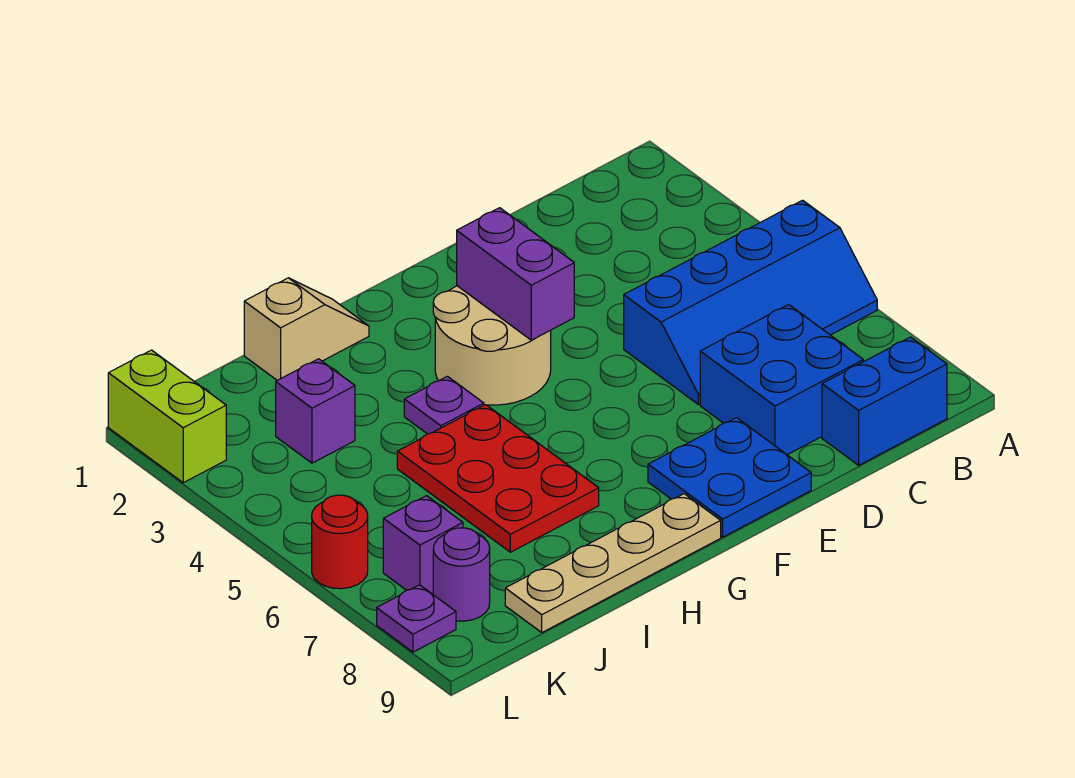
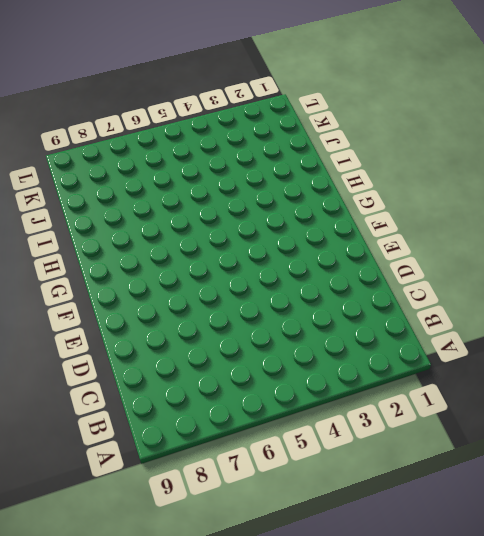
none -> blue 2x4 slope [624,200,877,405]
none -> blue 1x2 brick [822,337,947,465]
none -> blue 2x2 brick [700,305,863,455]

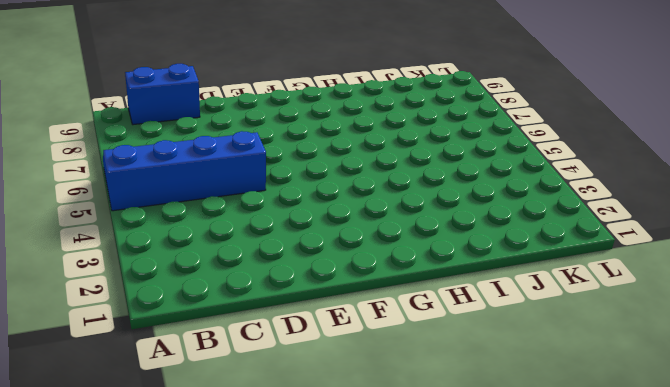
none -> blue 2x2 brick [700,305,863,455]
none -> blue 2x2 plate [648,418,811,537]
none -> tan 2x2 round brick [433,286,551,405]

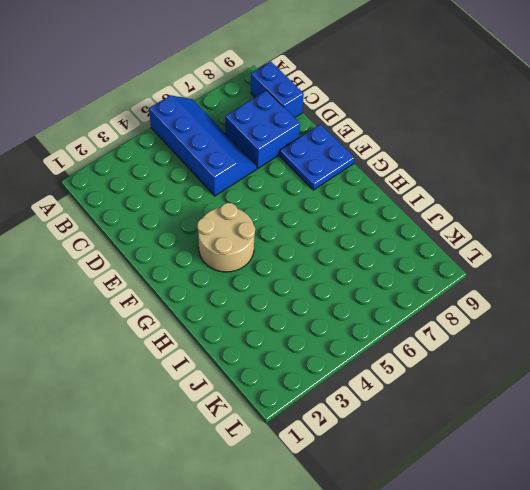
none -> tan 1x4 plate [505,494,721,632]
none -> tan 1x2 slope [244,278,369,380]
none -> purple 1x1 plate [404,376,484,434]

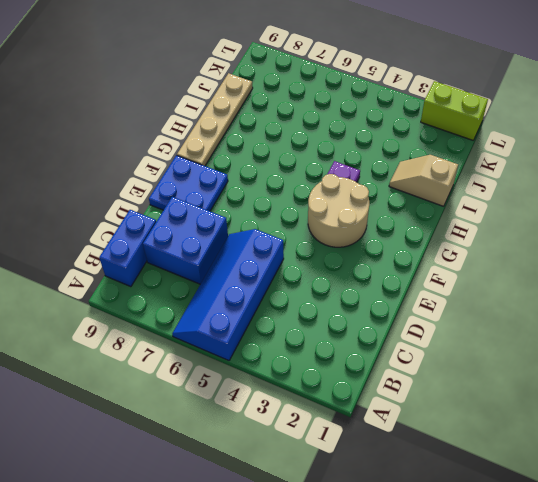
tan 1x2 slope [389,155,458,206] -> tan 1x2 slope turned to [244,278,369,380]
none -> red 2x3 plate [397,405,599,552]
none -> purple 1x1 brick [276,359,355,463]
none -> purple 1x1 brick [383,496,463,594]

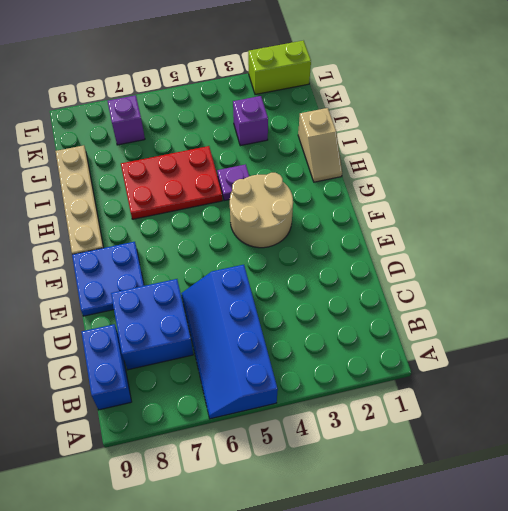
none -> purple 1x1 round brick [433,528,490,621]
none -> red 1x1 round brick [312,495,368,589]
none -> purple 1x1 plate [377,585,456,652]

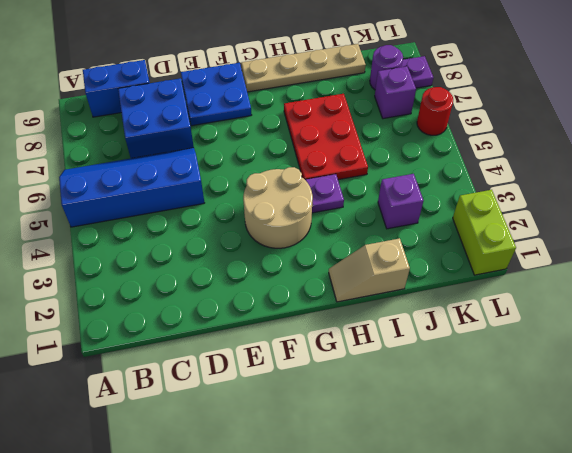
none -> purple 1x2 brick [457,208,574,340]

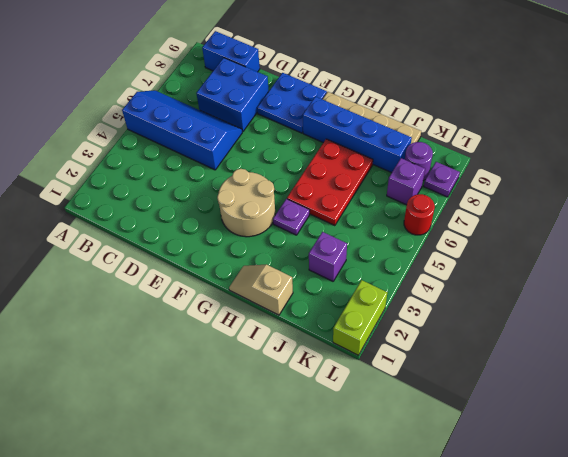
blue 1x4 brick [303,97,412,173] -> none
none -> purple 1x2 brick [457,208,574,340]

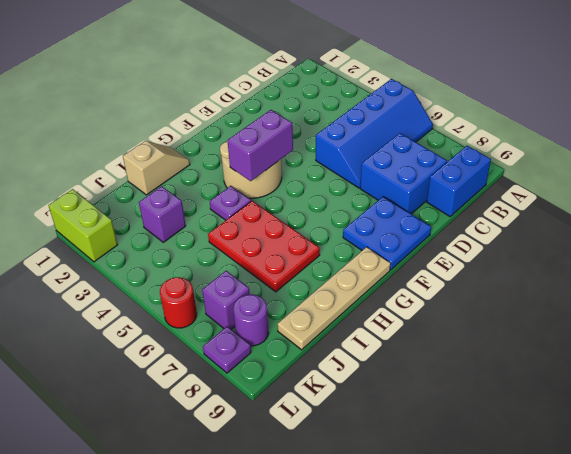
purple 1x2 brick [227,110,293,181] -> purple 1x2 brick turned to [457,208,574,340]

